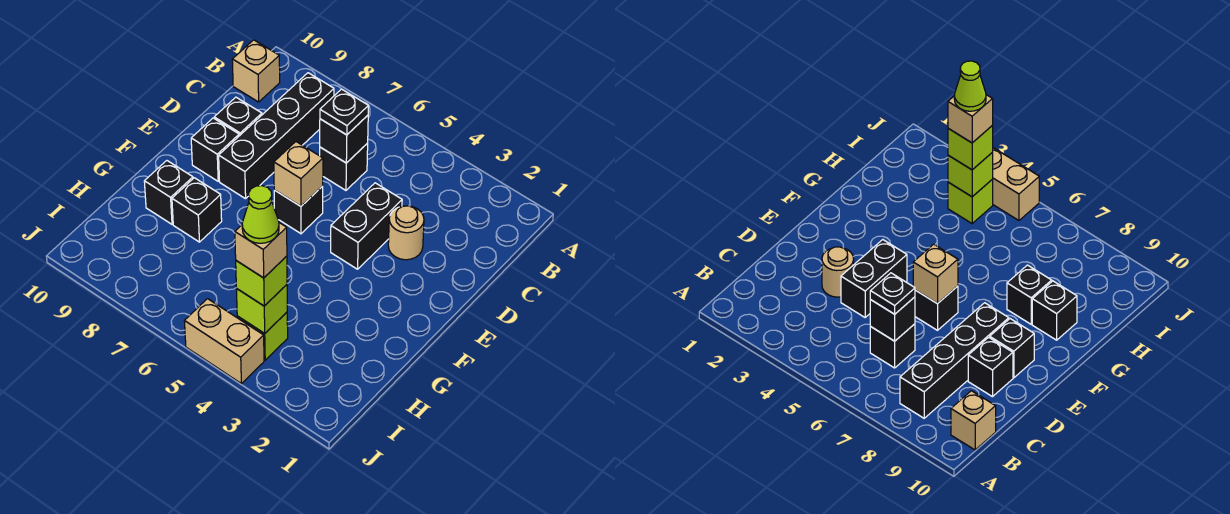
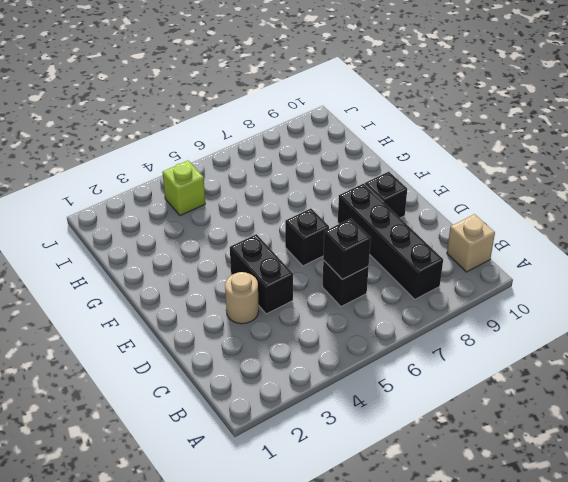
none -> black 1x1 brick [214,97,262,136]
none -> black 1x1 brick [172,178,222,242]
none -> black 1x1 brick [144,161,193,224]

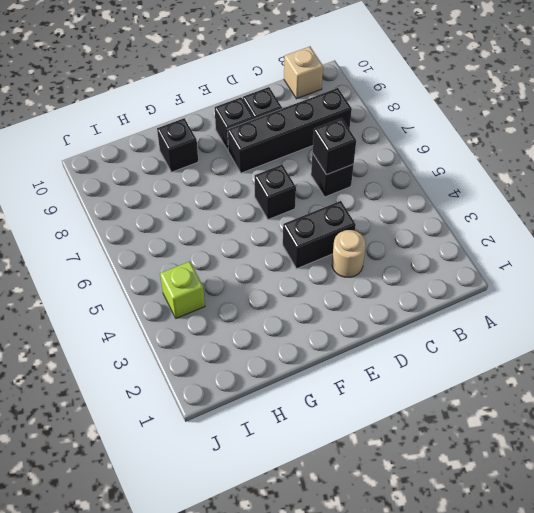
none -> black 1x1 brick [172,178,222,242]
none -> tan 1x2 brick [185,299,264,384]
none -> tan 1x1 brick [274,142,323,206]

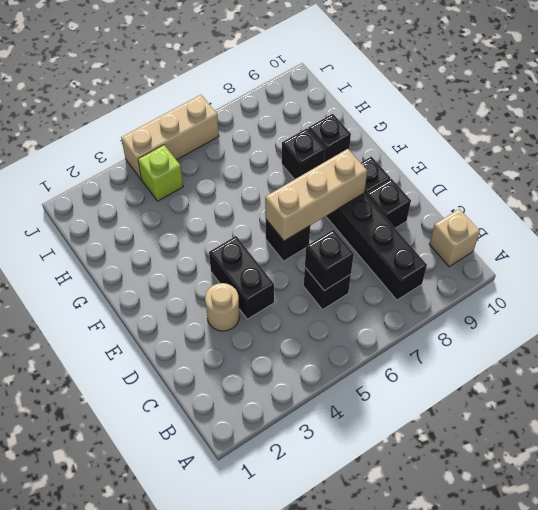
tan 1x3 brick [265,149,367,241] -> tan 1x1 brick [274,142,323,206]
tan 1x3 brick [121,95,219,179] -> tan 1x2 brick [185,299,264,384]
none -> lime 1x1 brick [236,285,287,333]
none -> black 1x1 plate [320,89,369,135]
none -> lime 1x1 brick [236,256,287,306]

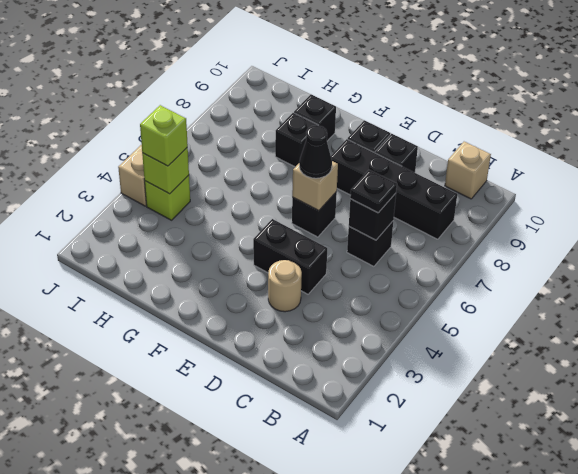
black 1x1 cone [299,125,332,178] -> none
none -> tan 1x1 brick [235,223,287,278]
none -> lime 1x1 cone [242,186,279,243]

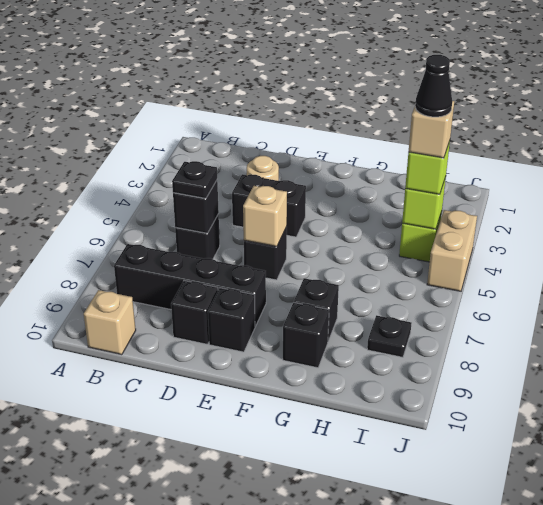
black 1x1 cone [415,55,452,117] -> lime 1x1 cone [242,186,279,243]
black 1x1 plate [367,315,411,357] -> none

